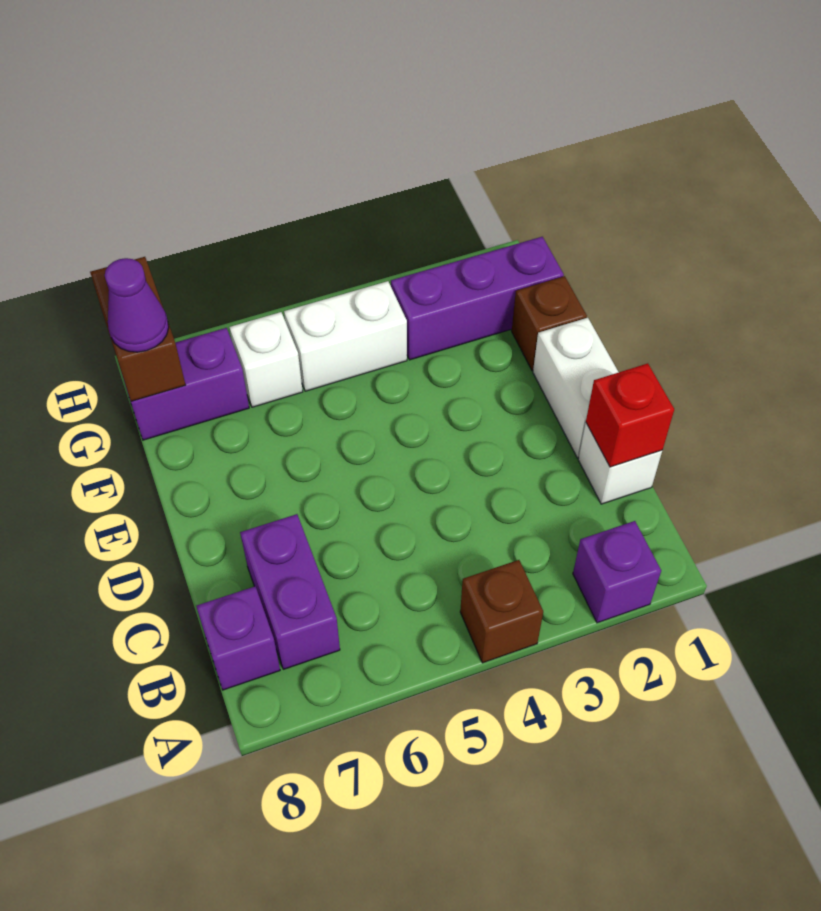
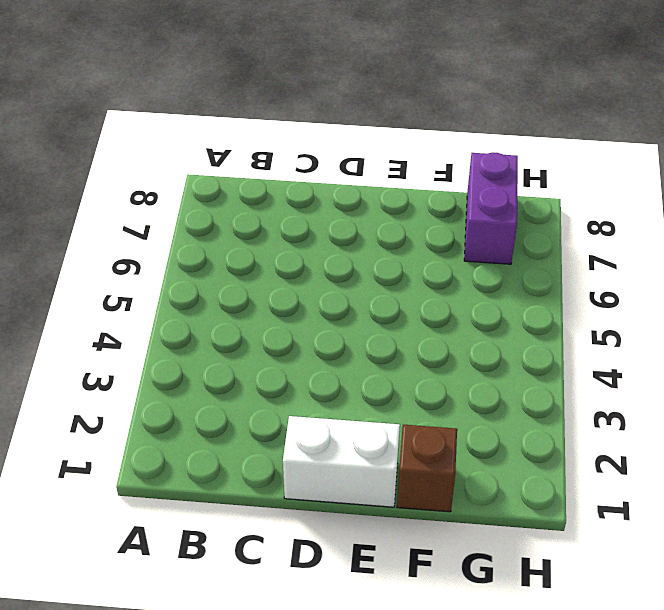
none -> purple 1x1 brick [573,521,661,623]
none -> brown 1x1 brick [460,560,543,663]
none -> purple 1x2 brick [240,514,340,669]

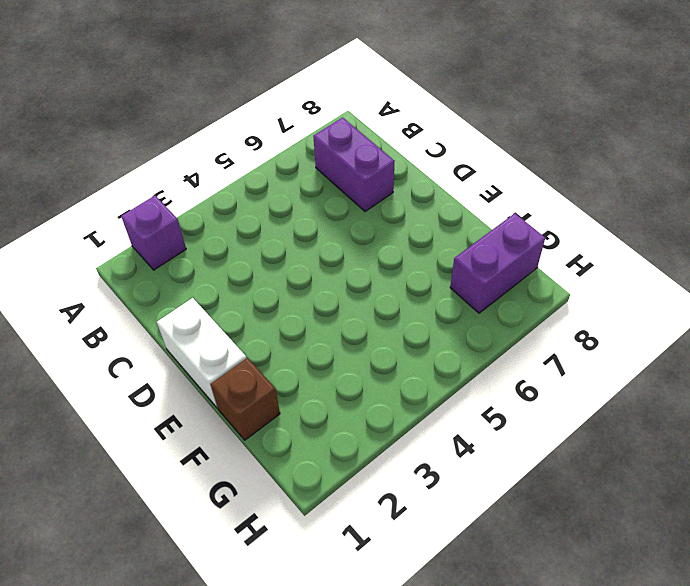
none -> brown 1x1 brick [460,560,543,663]
none -> purple 1x1 brick [196,586,280,690]
none -> white 1x1 brick [578,423,662,504]

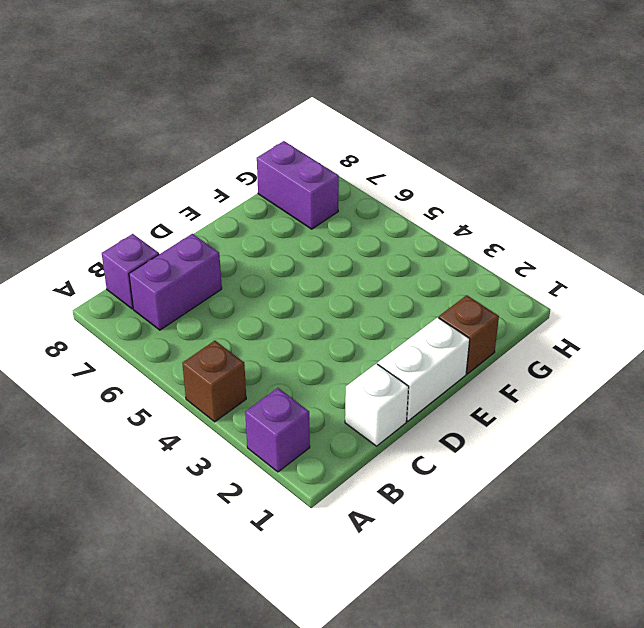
none -> purple 1x3 brick [391,237,564,360]
none -> white 1x2 brick [284,281,407,391]
none -> white 1x1 brick [229,312,303,407]

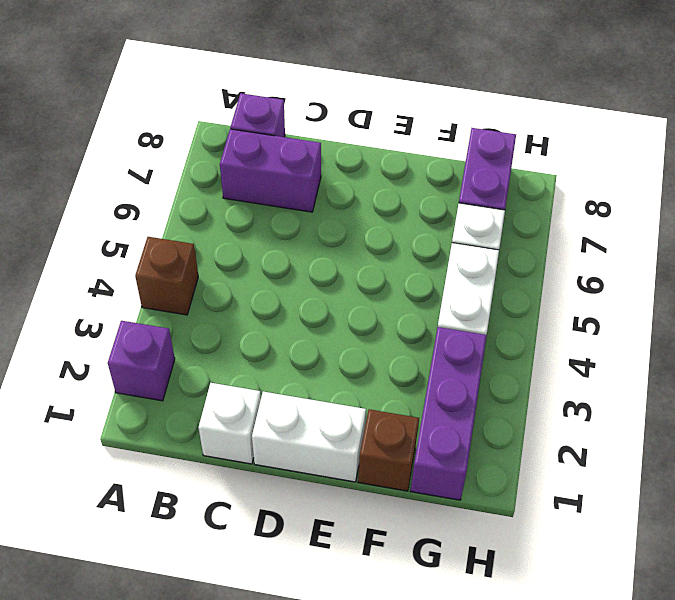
none -> red 1x1 brick [586,363,674,467]
none -> brown 1x2 brick [90,257,185,401]
none -> purple 1x1 cone [105,258,169,352]

